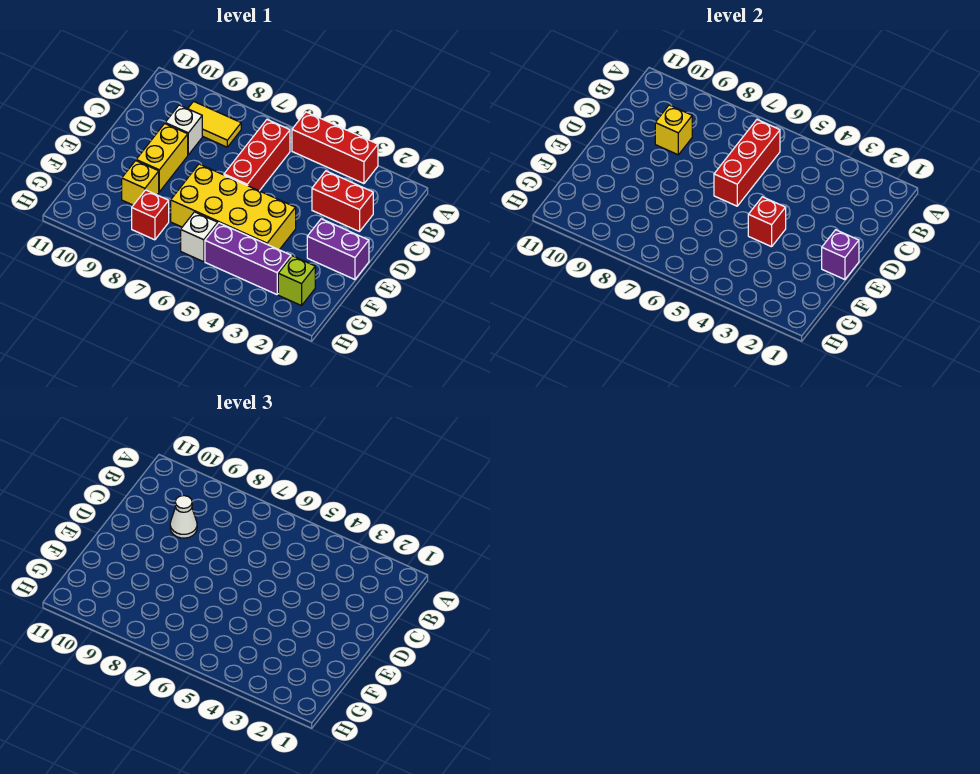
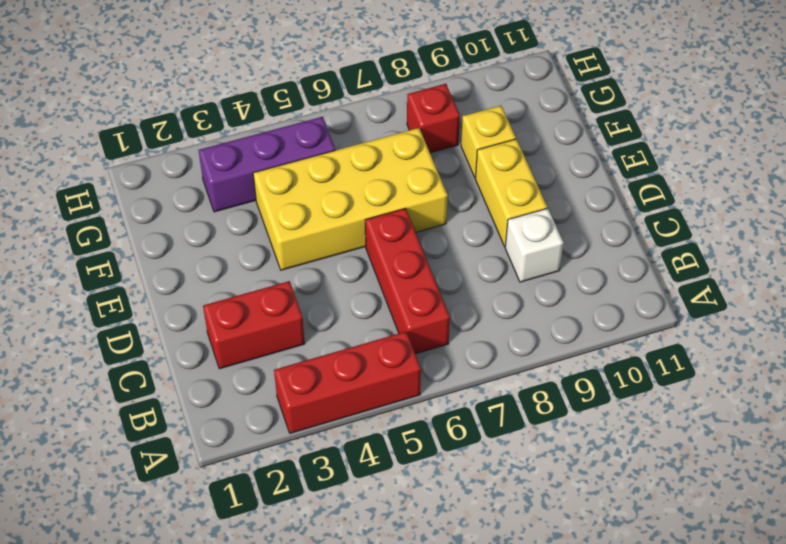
none -> yellow 1x2 tile [188,101,241,147]
none -> purple 1x2 brick [307,219,369,280]
none -> lime 1x1 brick [278,256,315,306]

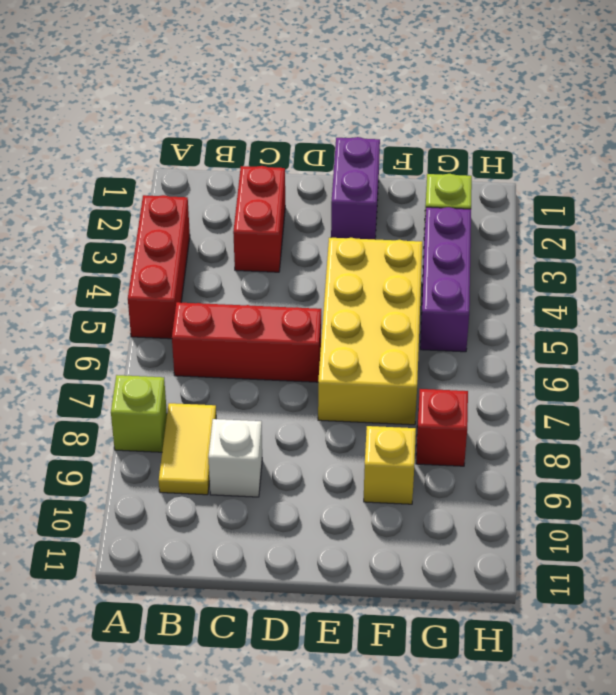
lime 1x1 brick [111,375,167,452] -> none
none -> yellow 1x2 brick [136,124,188,192]
none -> white 1x1 brick [181,212,218,262]
none -> red 1x3 brick [714,120,780,206]

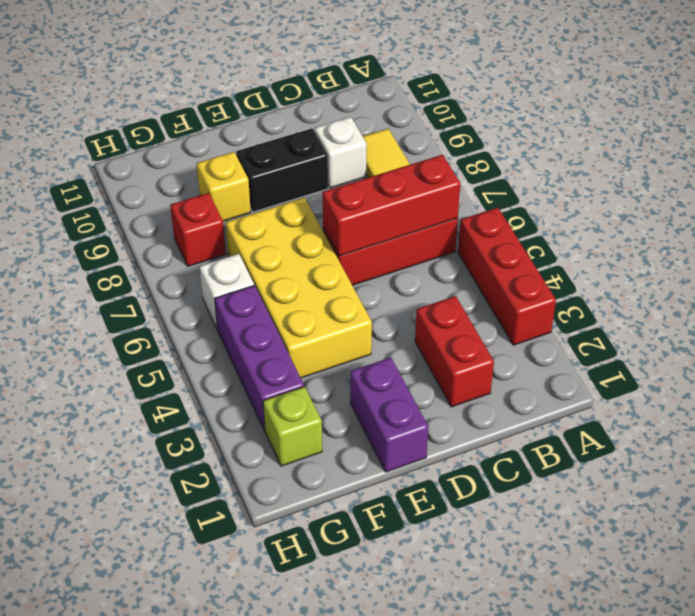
black 1x2 brick [236,128,328,212] -> yellow 1x2 brick [136,124,188,192]
none -> yellow 1x1 brick [655,105,692,155]
none -> purple 1x1 brick [822,230,859,280]
none -> red 1x1 brick [748,197,786,247]

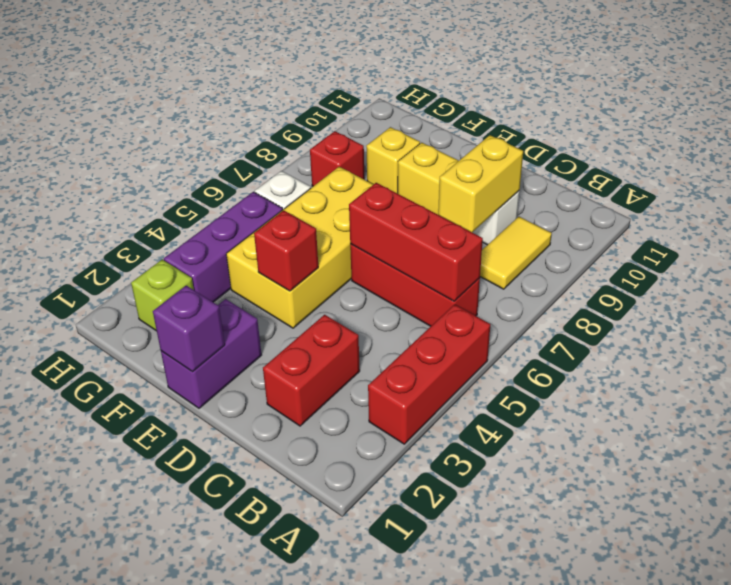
yellow 1x2 brick [438,135,523,232] -> yellow 1x1 brick [655,105,692,155]
none -> white 1x1 cone [170,496,197,538]

